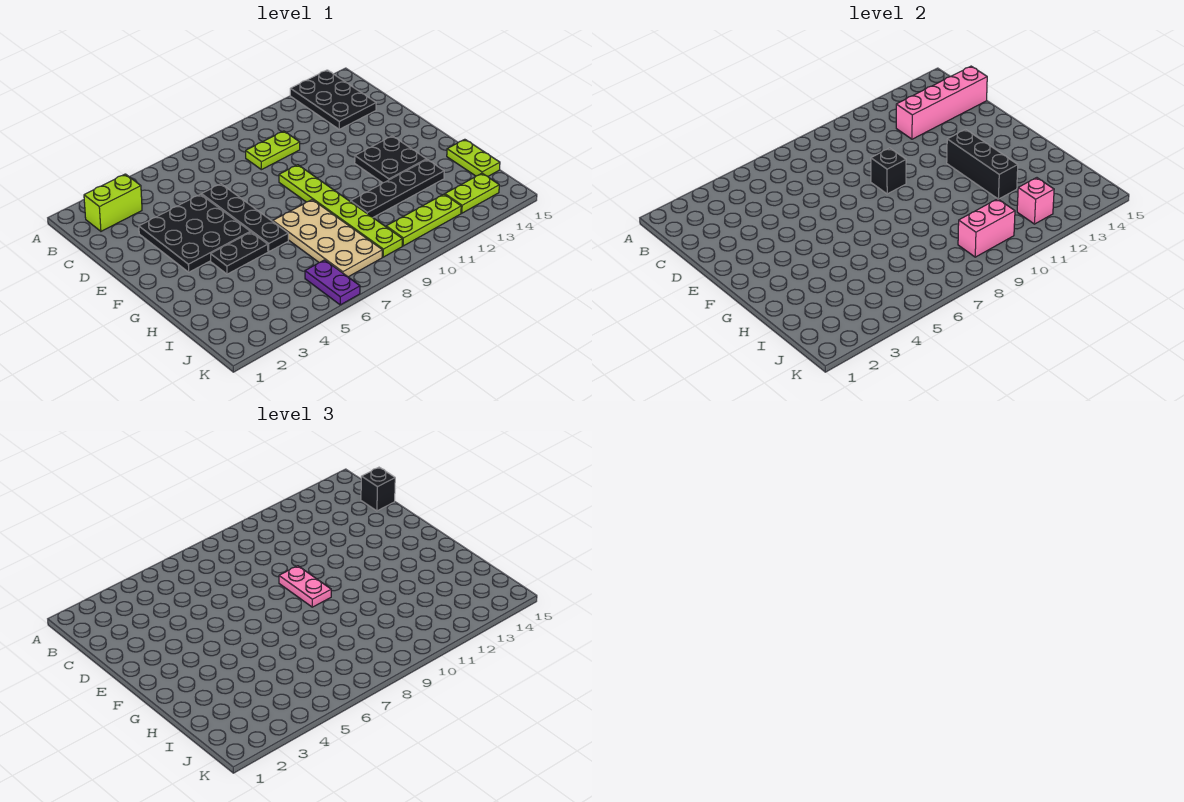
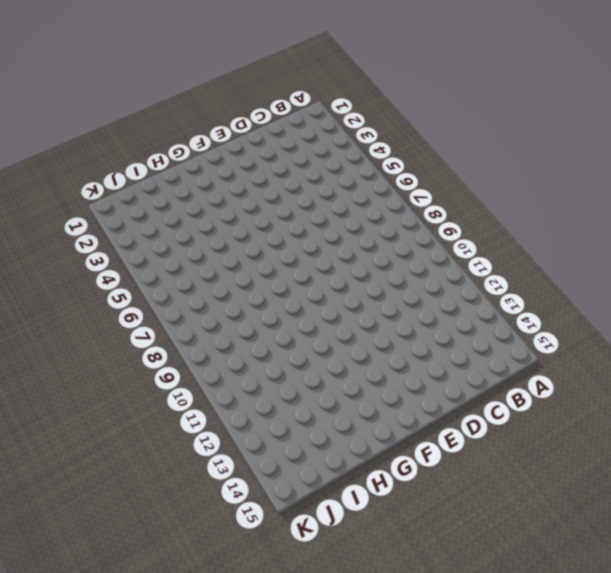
none -> black 2x3 plate [290,70,376,129]
none -> lime 1x2 brick [84,174,142,231]
none -> lime 1x2 plate [246,131,300,170]

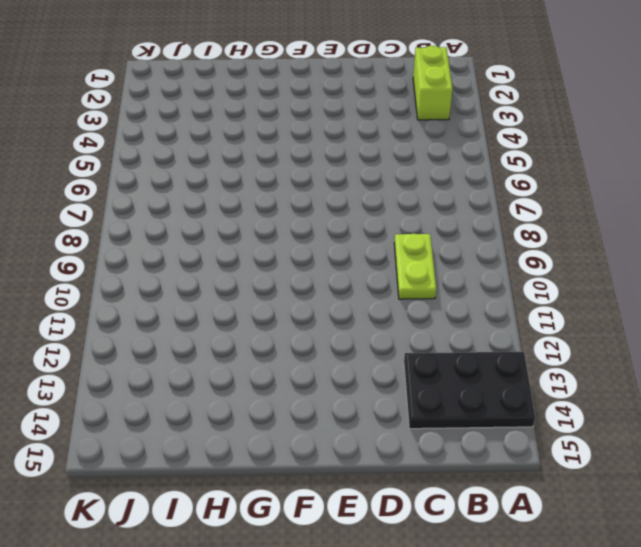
none -> black 3x3 plate [139,194,250,272]
none -> black 1x4 plate [202,184,288,252]
none -> lime 1x6 plate [279,165,403,257]

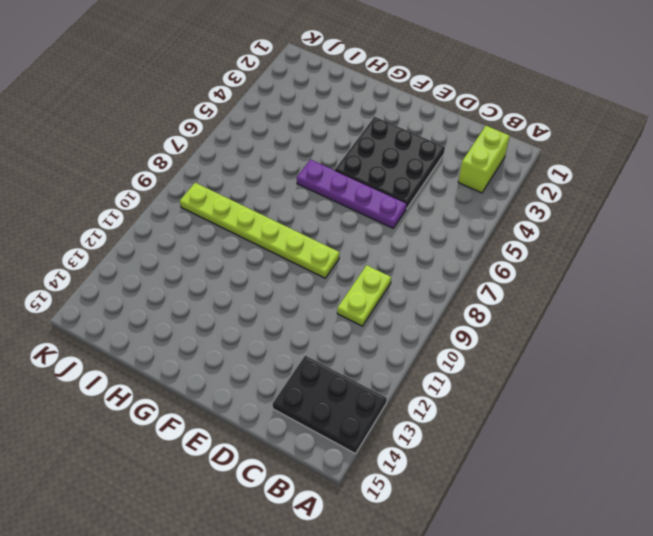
purple 1x4 plate [297,160,407,228] -> black 1x4 plate [202,184,288,252]
none -> black 2x2 plate [355,136,426,183]
none -> black 1x2 plate [211,232,268,274]
none -> tan 2x4 plate [273,200,383,277]

